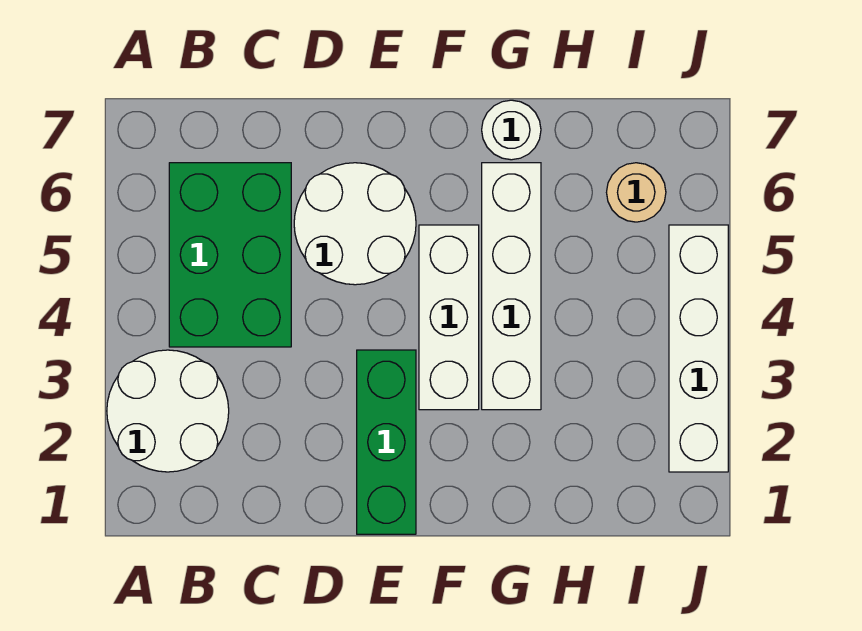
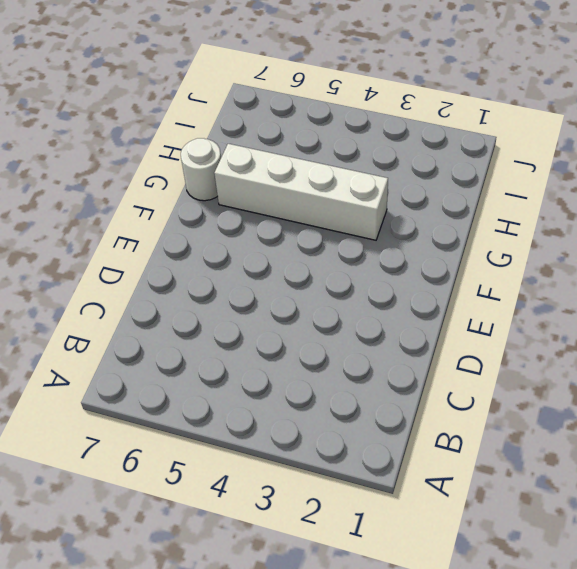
none -> white 2x2 round brick [107,350,229,472]
none -> green 2x3 brick [169,163,291,347]

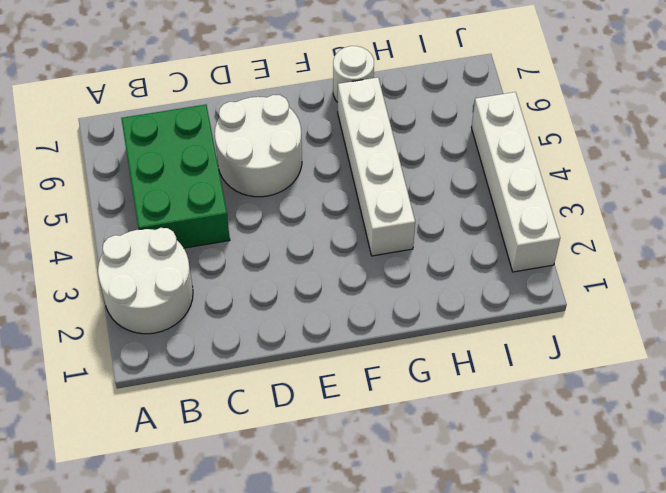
none -> green 1x3 brick [357,350,416,534]
none -> white 1x3 brick [419,225,479,410]

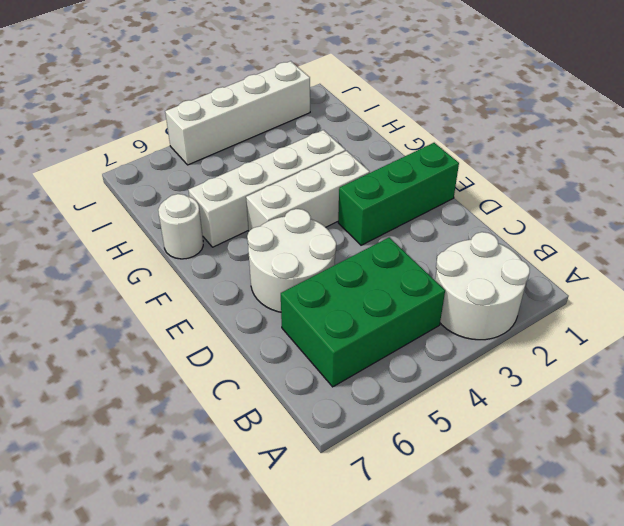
none -> tan 1x1 round brick [607,163,666,222]

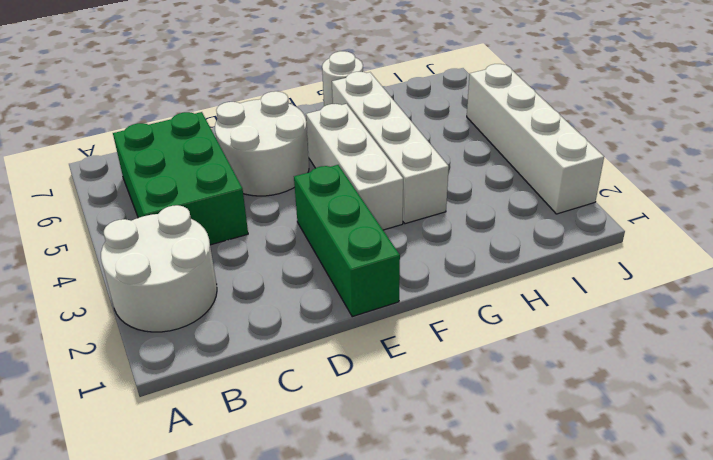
none -> tan 1x1 round brick [607,163,666,222]

